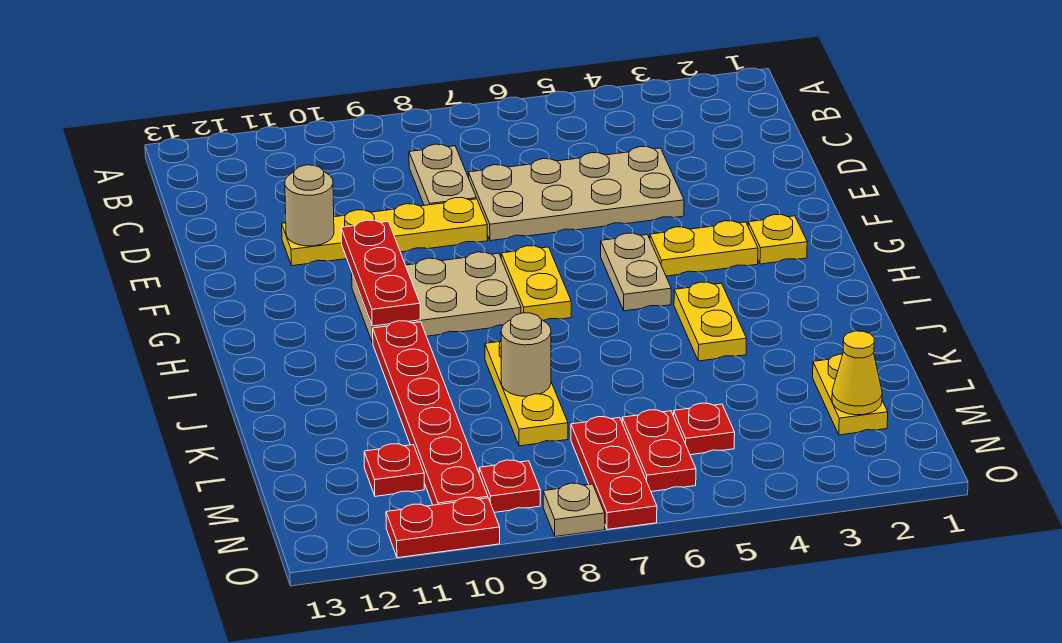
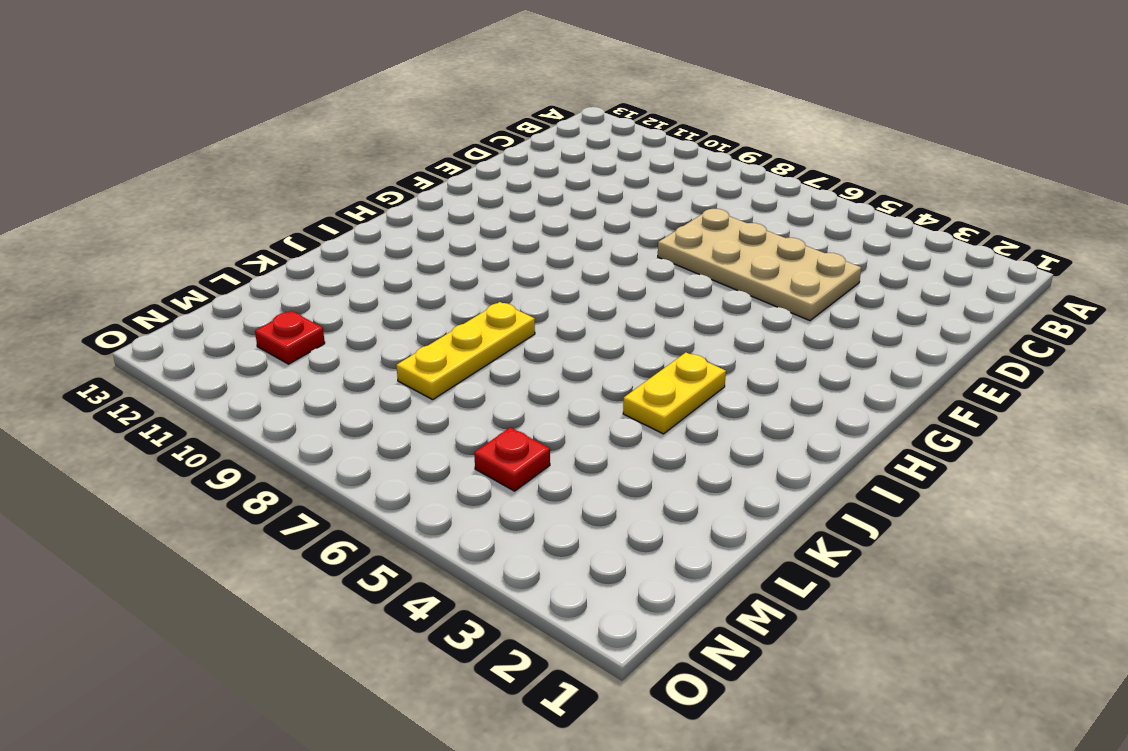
none -> tan 1x2 plate [409,144,476,205]
none -> yellow 1x4 plate [282,198,488,266]
none -> yellow 1x1 plate [748,215,807,264]

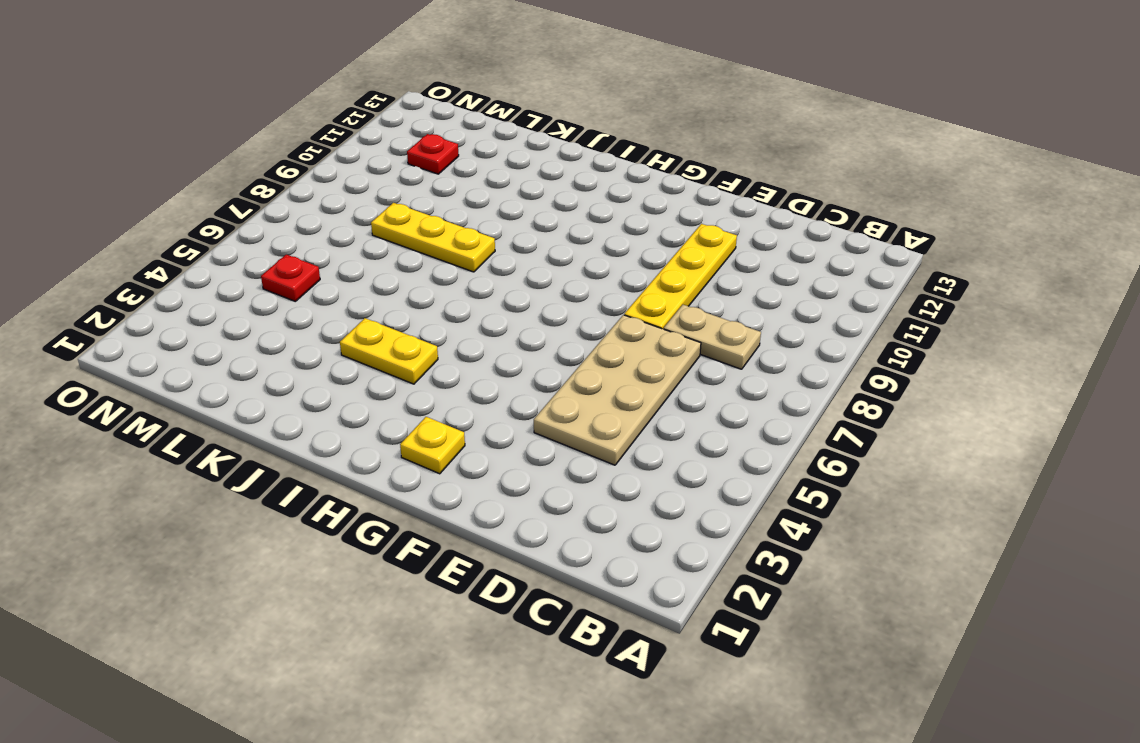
none -> yellow 1x2 plate [650,221,758,276]
none -> tan 1x2 plate [601,233,671,311]
none -> yellow 1x2 plate [501,246,571,320]

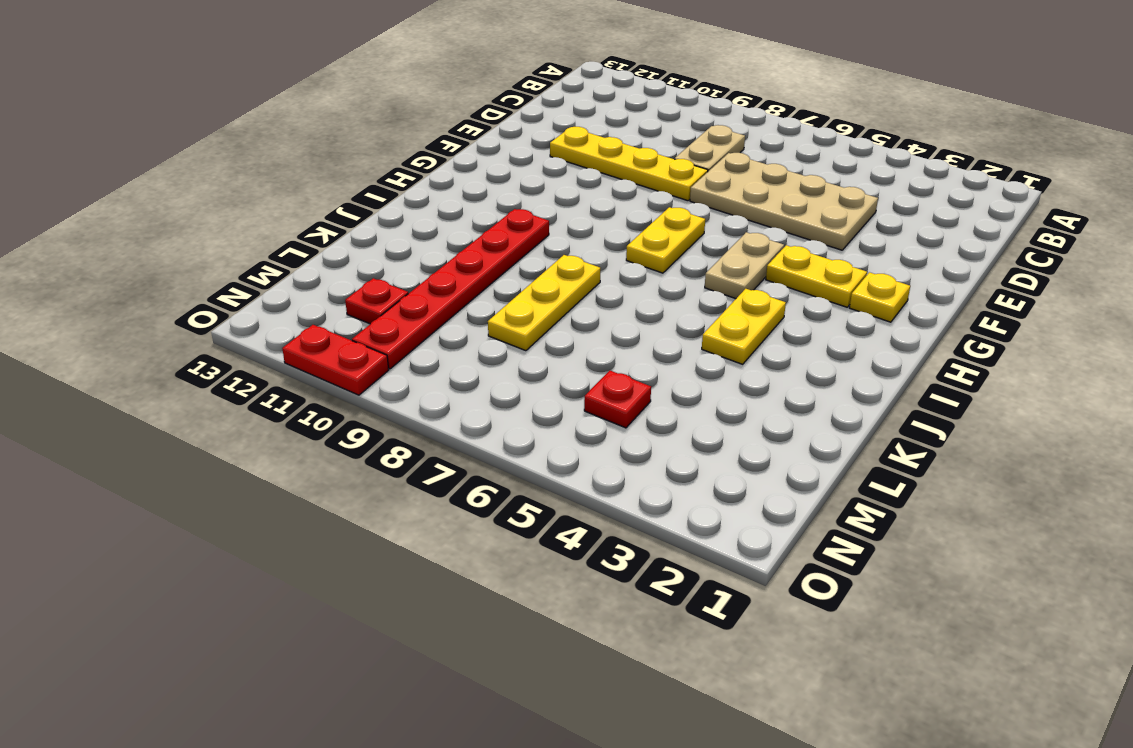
none -> tan 2x3 plate [352,252,521,343]
none -> yellow 1x2 plate [813,354,888,435]
none -> red 1x2 plate [622,410,696,492]

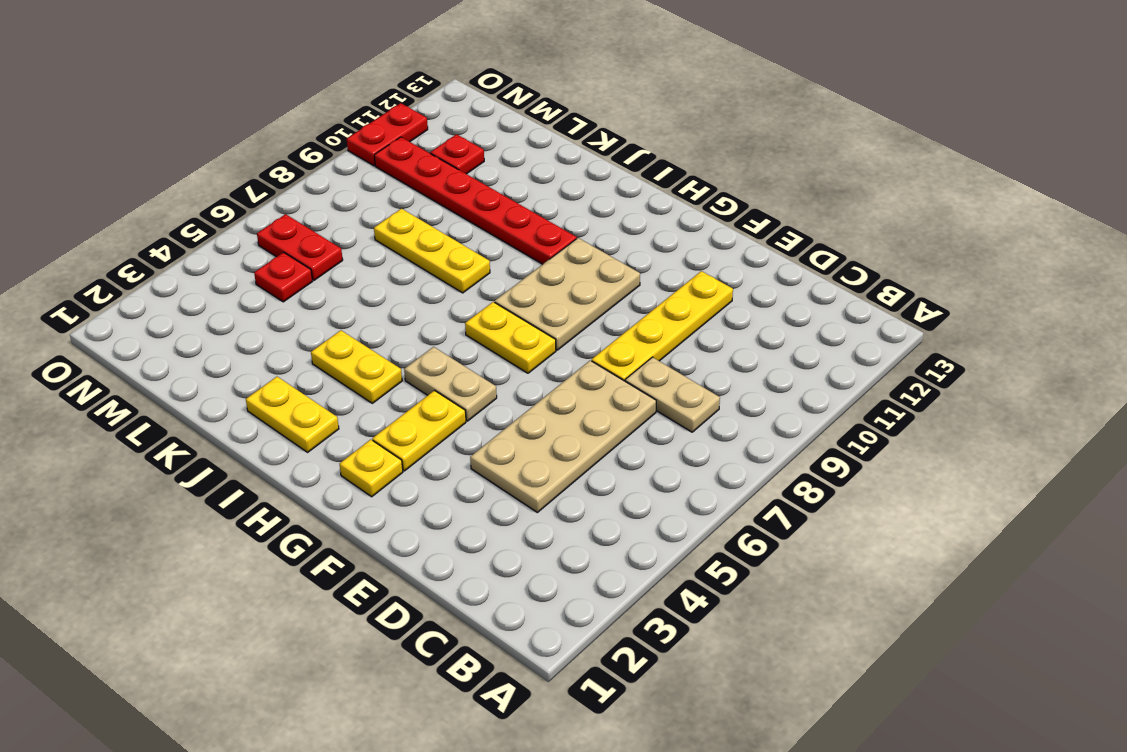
yellow 1x2 plate [246,377,339,452] -> yellow 1x2 plate moved to [813,354,888,435]
none -> red 1x3 plate [571,417,657,530]
none -> red 1x1 plate [479,460,540,512]
none -> tan 1x1 plate [543,483,605,537]

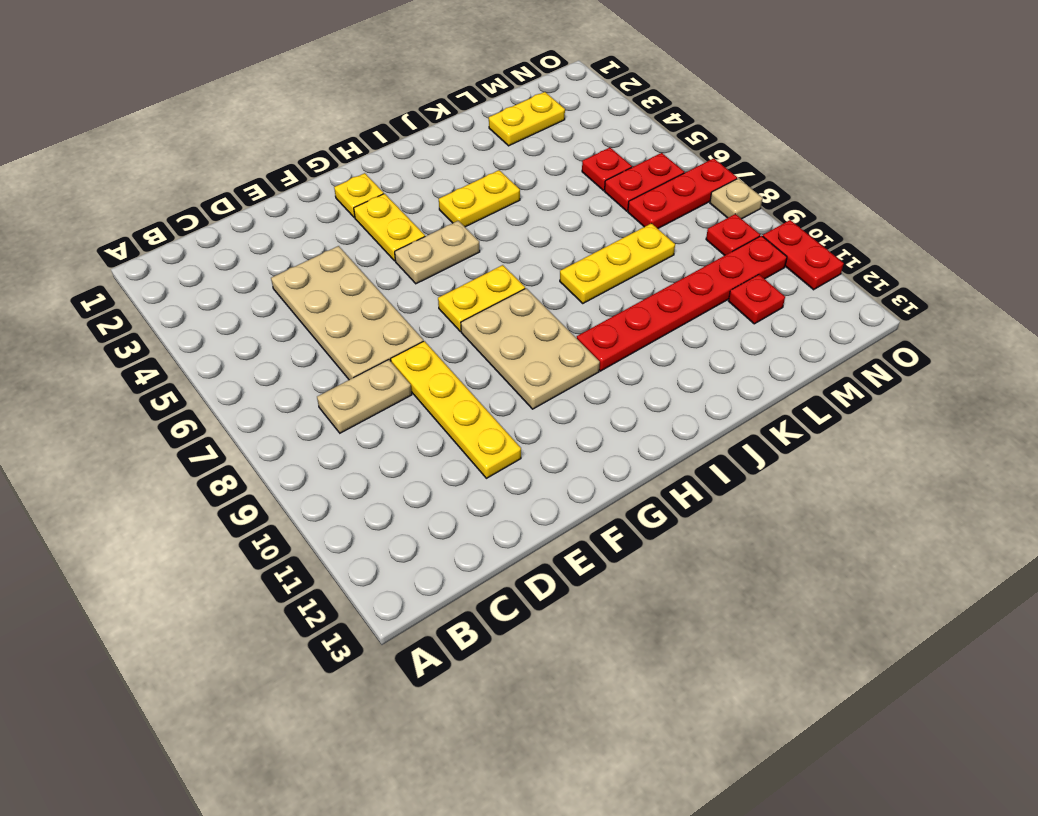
none -> tan 1x1 round brick [285,165,334,246]
none -> red 1x3 plate [341,220,420,326]
none -> tan 1x1 round brick [501,313,551,396]

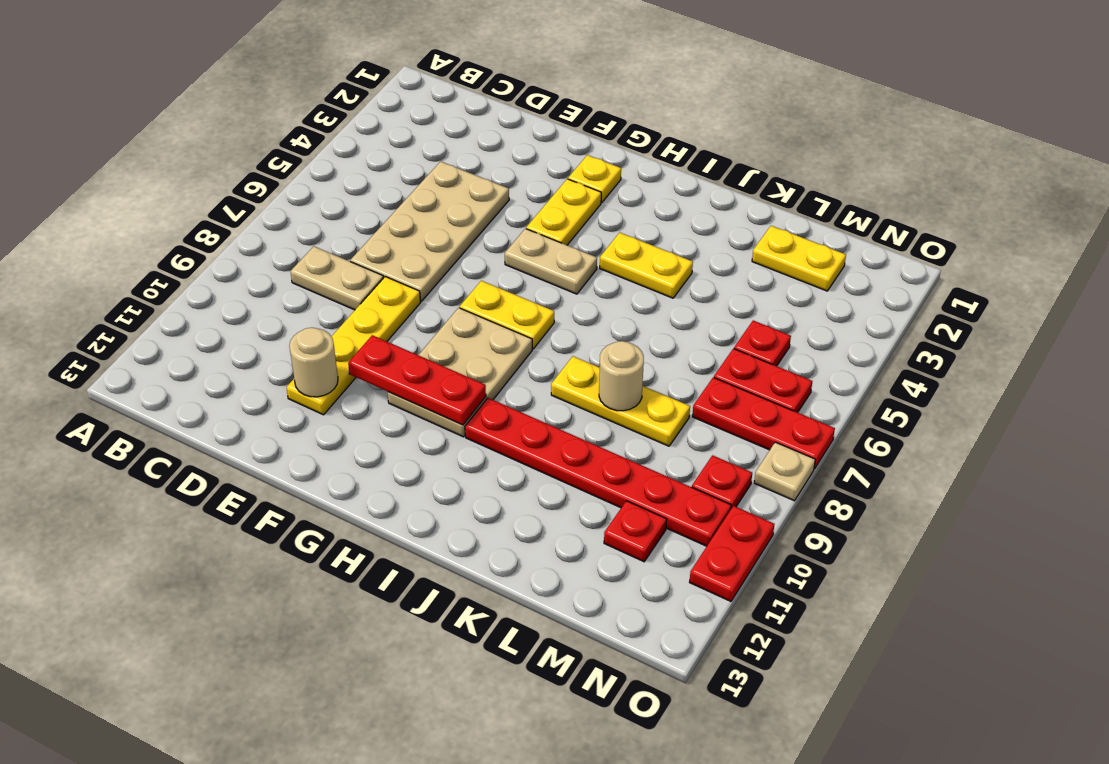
none -> yellow 1x1 cone [832,331,882,415]

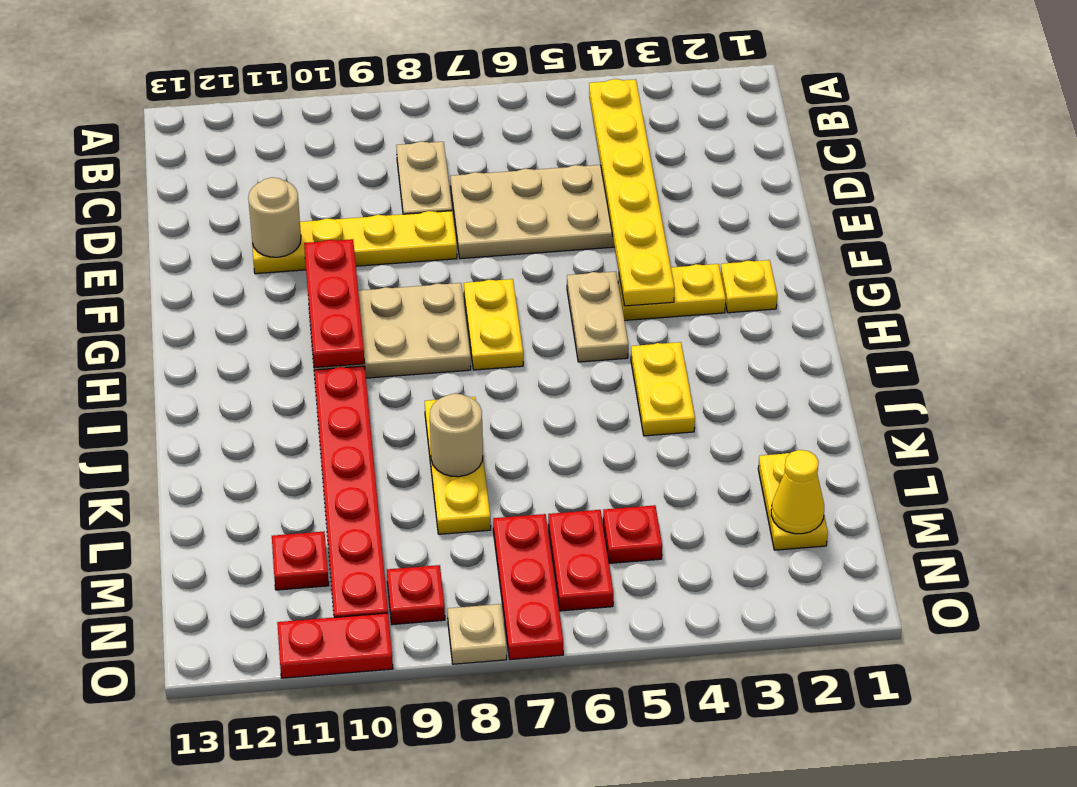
yellow 1x6 plate [589,79,675,306] -> none

